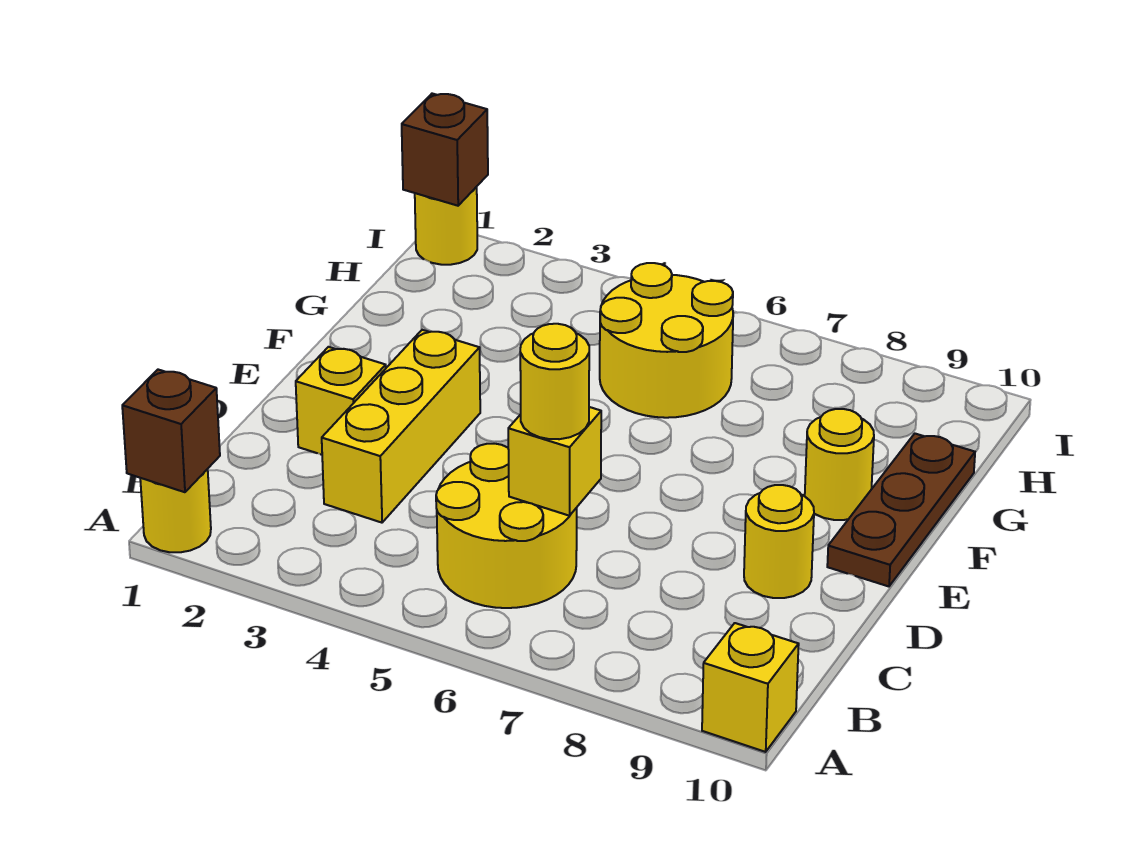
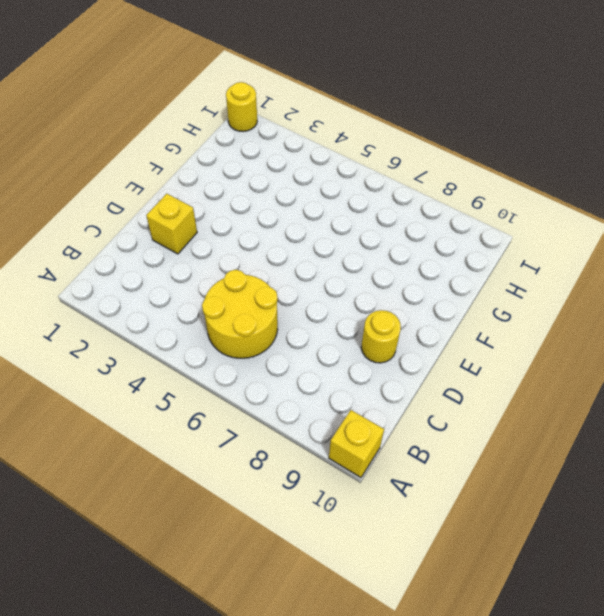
none -> yellow 1x1 round brick [140,469,211,552]
none -> yellow 1x3 brick [322,330,480,523]
none -> brown 1x3 plate [827,434,975,586]

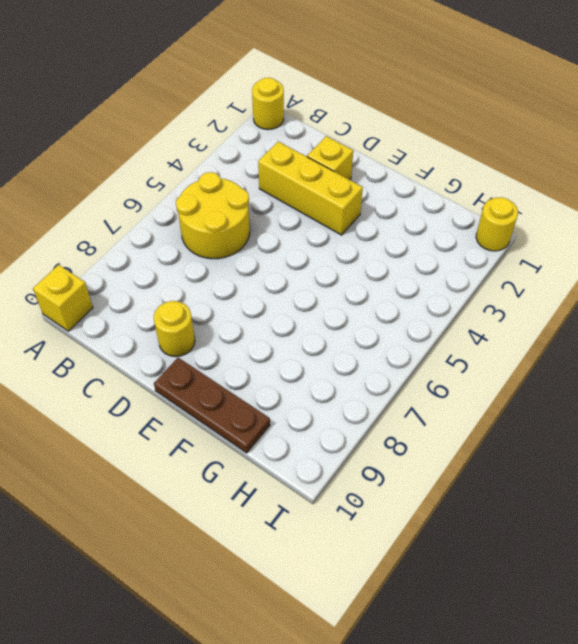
none -> yellow 1x1 round brick [805,409,874,520]
none -> yellow 2x2 round brick [600,263,733,418]
none -> brown 1x1 brick [122,370,220,492]

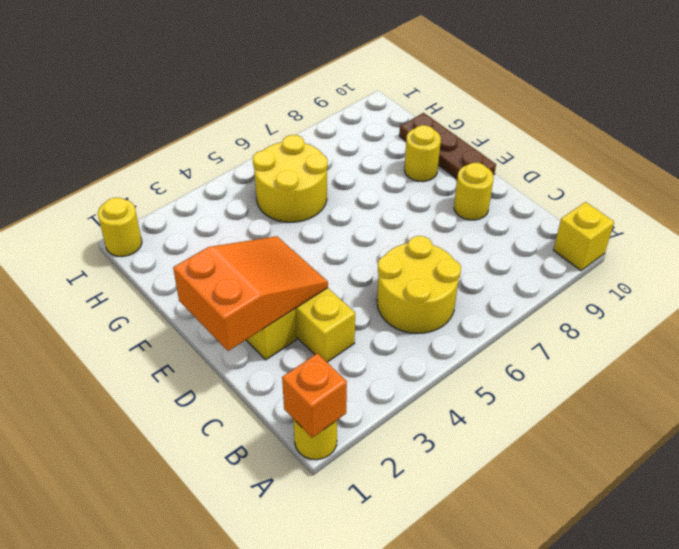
orange 1x1 brick [282,353,347,438] -> brown 1x1 brick [122,370,220,492]
orange 2x3 slope [173,236,328,351] -> none
none -> yellow 1x1 brick [508,407,601,516]
none -> brown 1x1 brick [402,94,488,206]
none -> yellow 1x1 round brick [520,324,589,439]

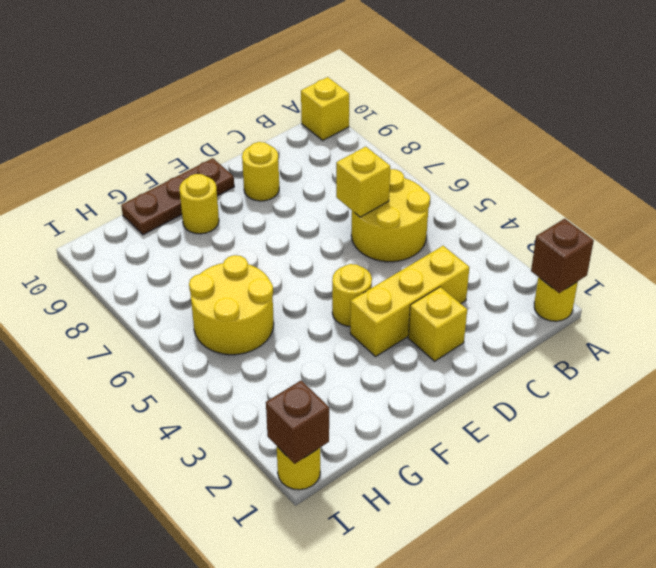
yellow 1x1 round brick [332,264,372,327] -> yellow 1x1 round brick moved to [520,324,589,439]

